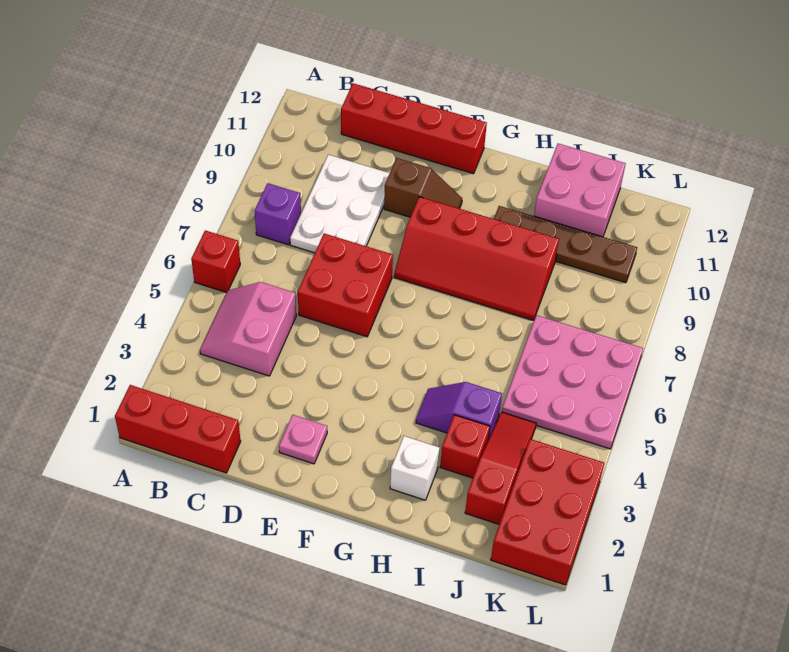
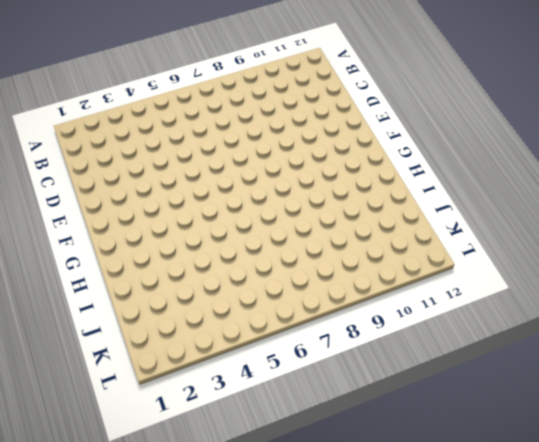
none -> red 1x3 brick [115,385,241,473]
none -> red 1x1 brick [191,230,240,293]
none -> pink 2x2 slope [200,282,296,376]

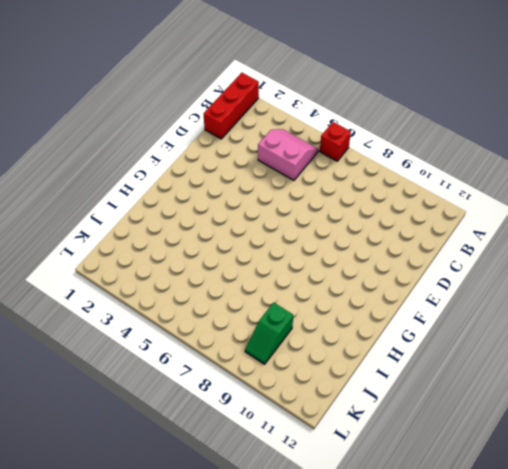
green 1x2 slope [245,303,293,364] -> none
none -> purple 1x1 brick [255,183,301,245]
none -> white 2x3 plate [290,155,390,253]
none -> red 1x4 brick [341,83,487,174]

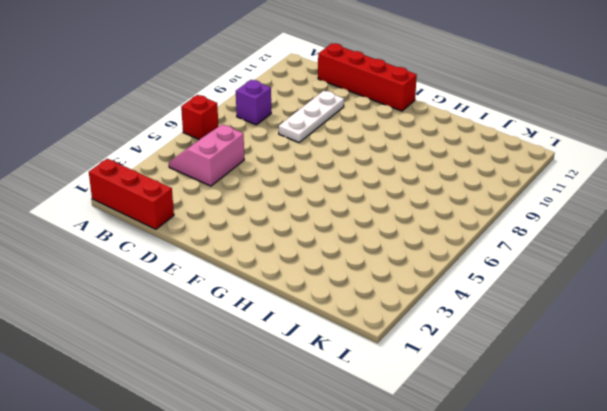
white 1x3 plate [279,91,344,142] -> white 2x3 plate [290,155,390,253]
none -> red 2x2 brick [298,234,393,337]
none -> pink 1x1 plate [279,415,327,464]
none -> brown 1x2 slope [384,158,462,217]

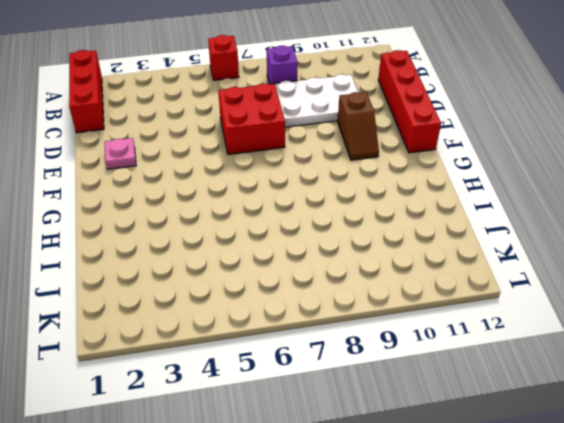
none -> pink 2x2 slope [200,282,296,376]
none -> red 2x4 slope [394,197,559,320]
none -> white 1x1 brick [390,436,440,500]

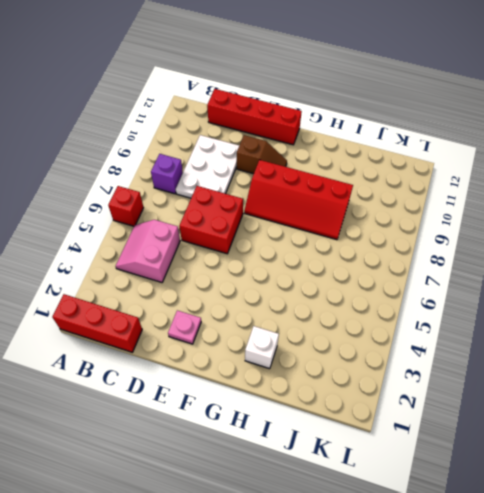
none -> purple 1x2 slope [416,382,502,440]
none -> brown 1x4 plate [494,206,637,283]
none -> red 1x1 brick [440,415,490,478]

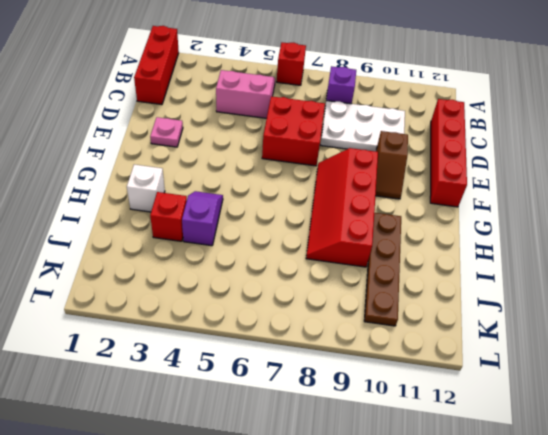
none -> pink 2x2 brick [534,144,626,237]
none -> red 1x3 slope [465,412,536,524]
none -> pink 3x3 plate [502,315,643,449]

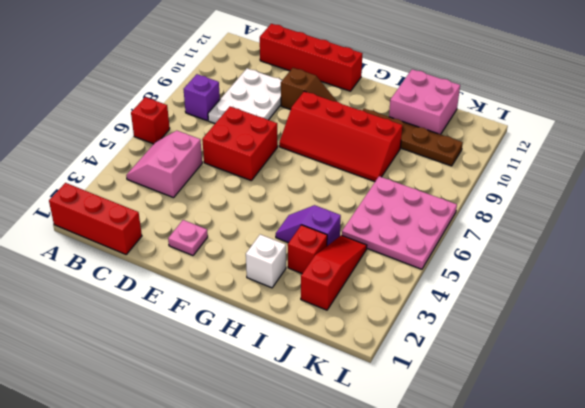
none -> red 2x3 brick [491,439,604,585]

